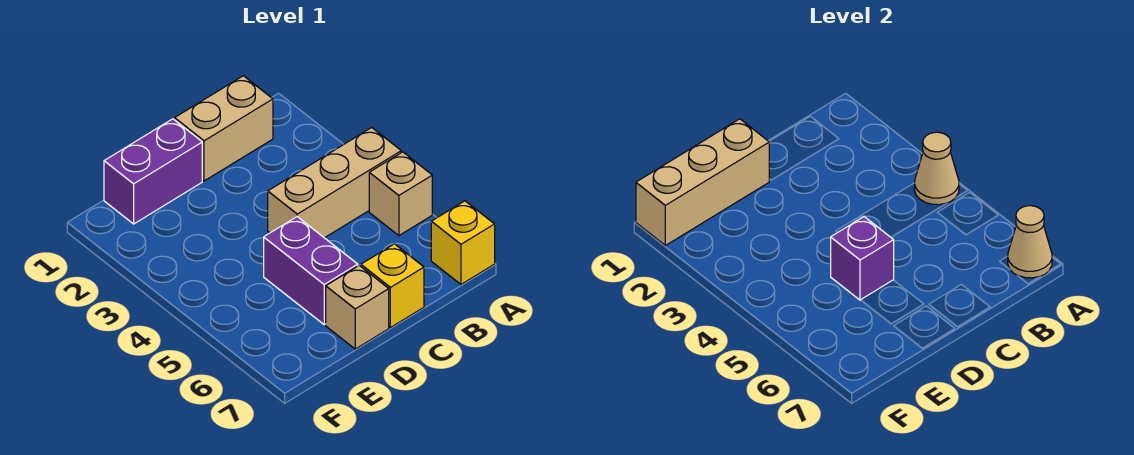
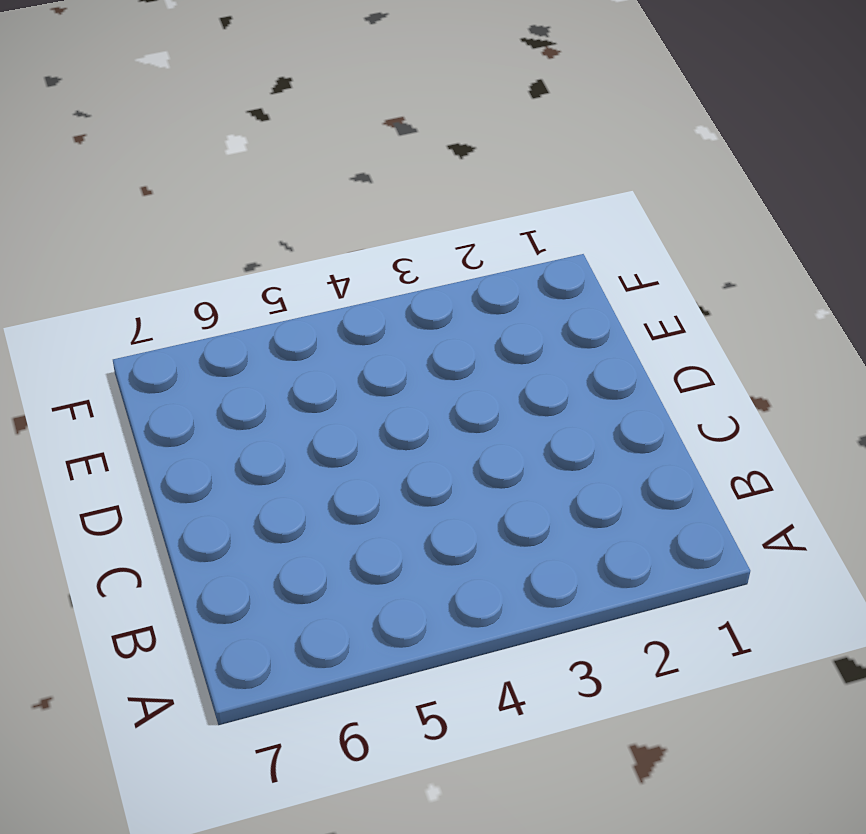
none -> tan 1x3 brick [268,128,401,238]
none -> tan 1x1 brick [369,152,432,236]
none -> yellow 1x1 brick [431,201,495,284]

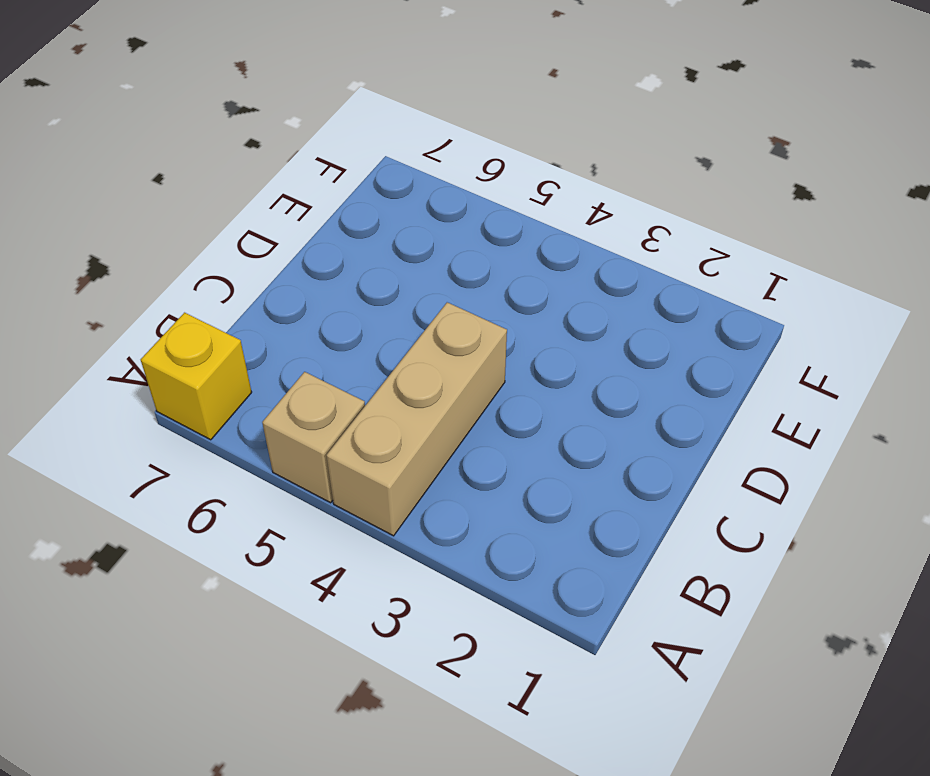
none -> tan 1x2 brick [175,76,273,181]
none -> yellow 1x1 brick [361,244,424,328]
none -> purple 1x2 brick [104,119,202,224]

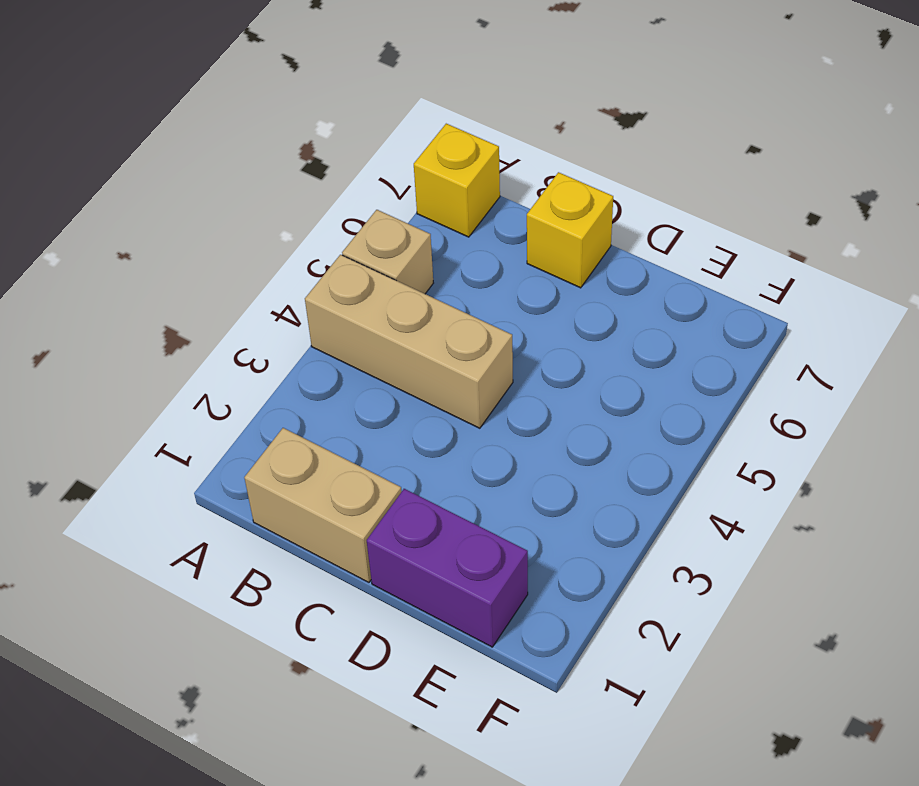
none -> purple 1x2 brick [264,217,358,324]
none -> tan 1x1 brick [326,266,389,349]
none -> tan 1x1 cone [915,132,959,205]

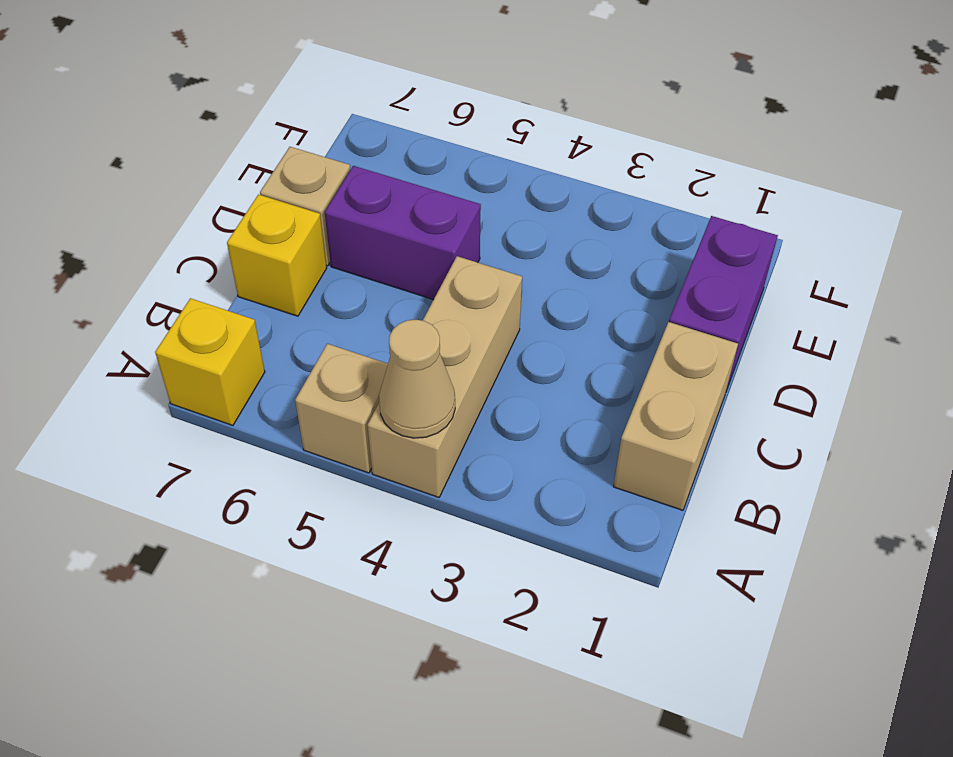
none -> tan 1x1 cone [1008,206,1052,278]
none -> tan 1x3 brick [636,119,769,245]
none -> purple 1x1 brick [831,217,894,300]

